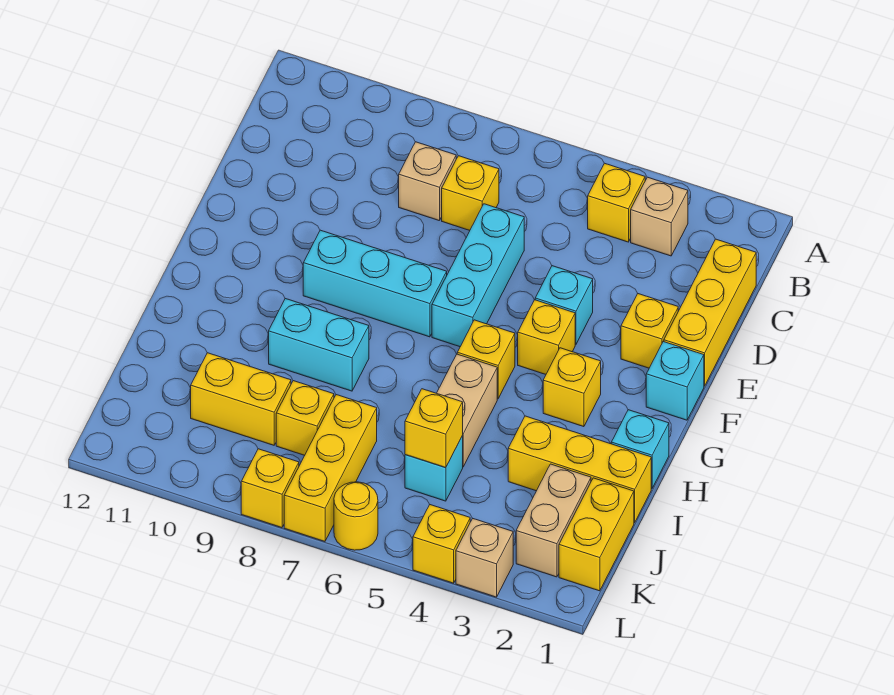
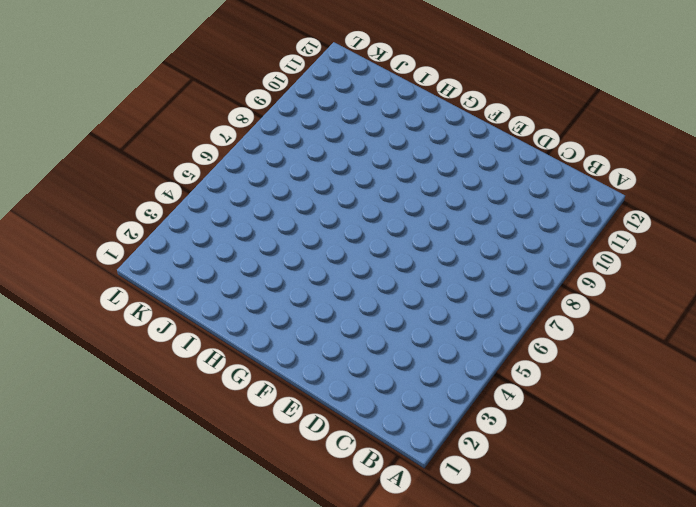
none -> tan 1x1 brick [631,177,688,256]
none -> yellow 1x1 brick [588,163,645,242]
none -> yellow 1x3 brick [664,239,756,386]

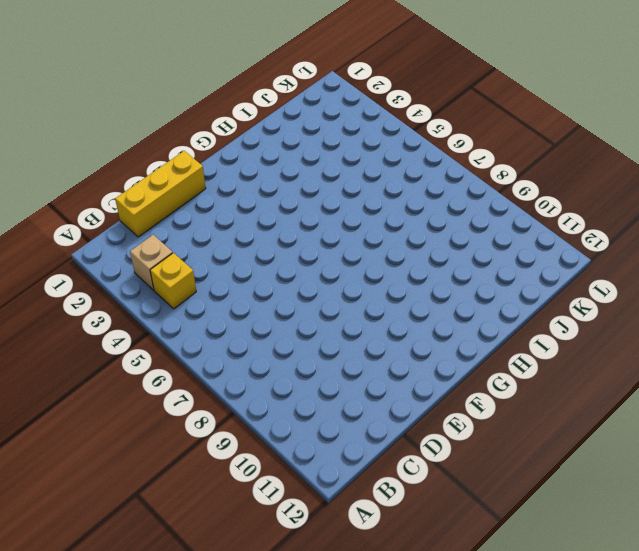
none -> yellow 1x1 brick [442,156,499,230]
none -> tan 1x1 brick [399,142,456,221]
none -> cyan 1x3 brick [432,204,524,347]

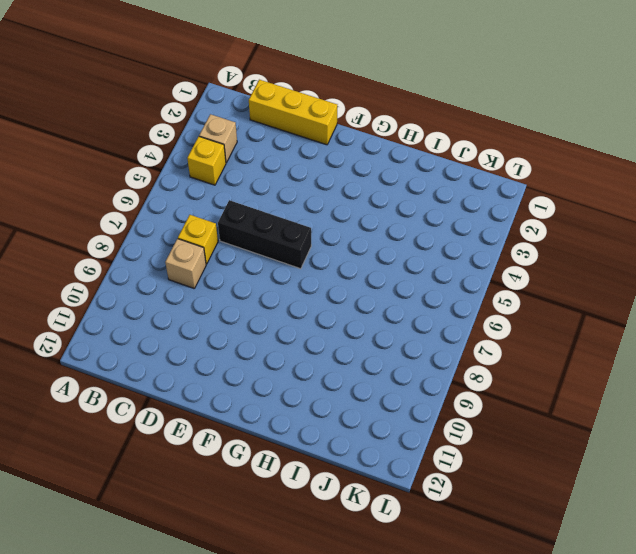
black 1x3 brick [218,200,311,269] -> cyan 1x3 brick [432,204,524,347]
none -> yellow 1x1 brick [621,294,678,368]
none -> cyan 1x1 brick [535,266,593,344]
none -> cyan 1x1 brick [646,342,704,420]

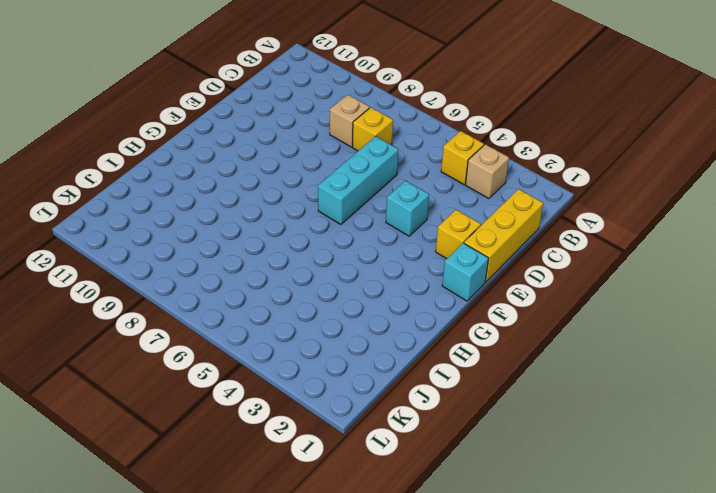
none -> yellow 1x1 brick [518,300,575,374]
none -> cyan 1x3 brick [303,230,447,337]
none -> yellow 1x1 brick [543,348,601,427]

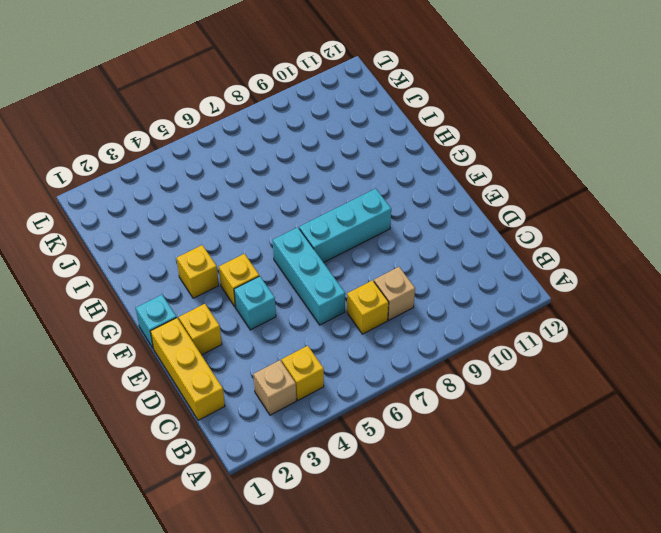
none -> yellow 1x1 brick [457,320,515,399]
none -> cyan 1x1 brick [611,410,669,488]
none -> tan 1x2 brick [437,354,497,467]

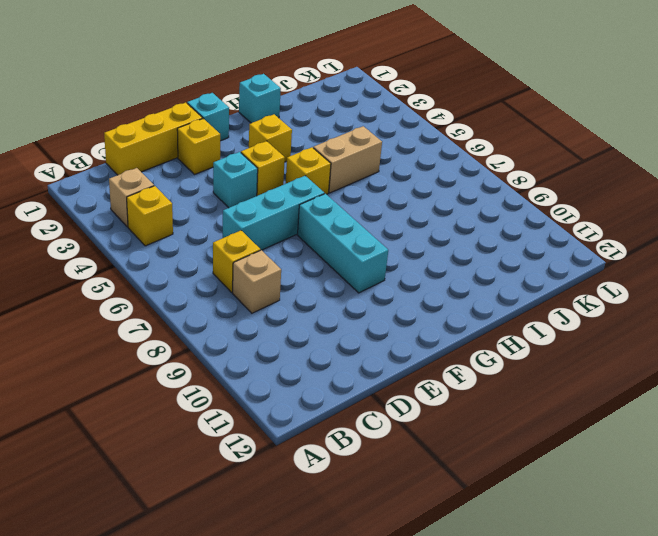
none -> cyan 1x2 brick [269,299,369,391]
none -> yellow 1x3 brick [508,416,651,523]
none -> yellow 1x2 brick [559,478,634,591]

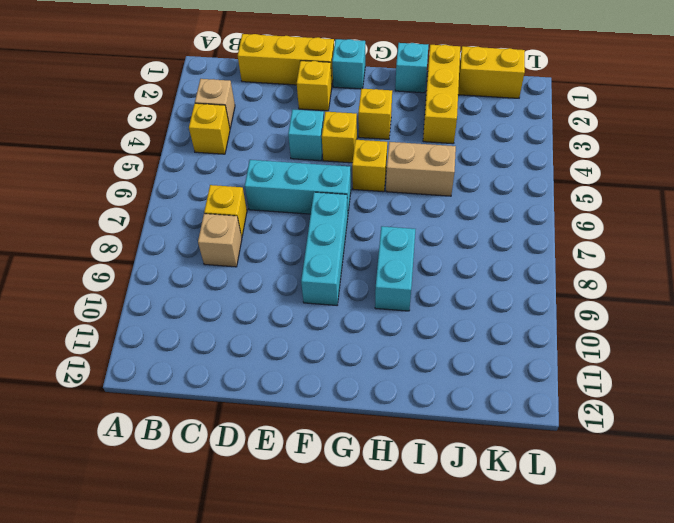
none -> tan 1x2 brick [516,464,591,577]
none -> cyan 1x1 brick [405,436,463,501]
none -> yellow 1x3 brick [284,395,377,541]

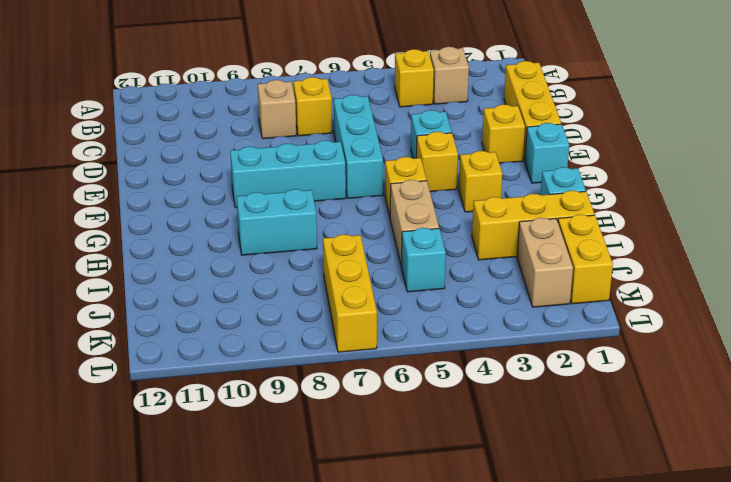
none -> yellow 1x1 brick [276,381,334,455]
none -> yellow 1x2 brick [191,353,291,445]
none -> tan 1x1 brick [456,518,513,597]

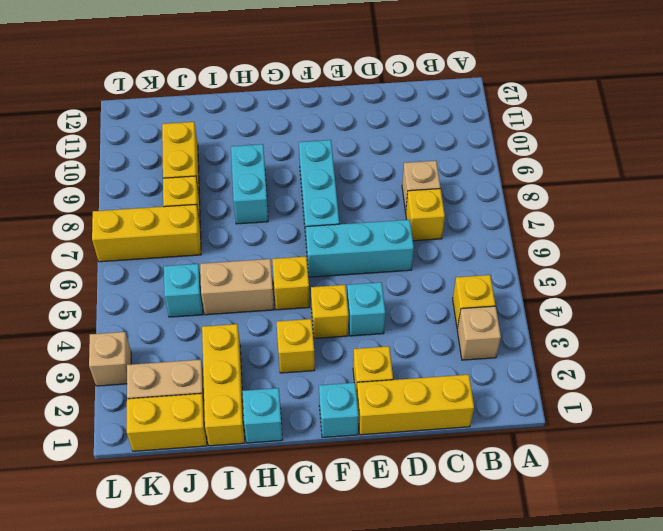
none -> yellow 1x1 brick [413,505,470,583]
none -> yellow 1x1 round brick [334,482,378,550]
none -> yellow 1x1 brick [241,449,299,528]

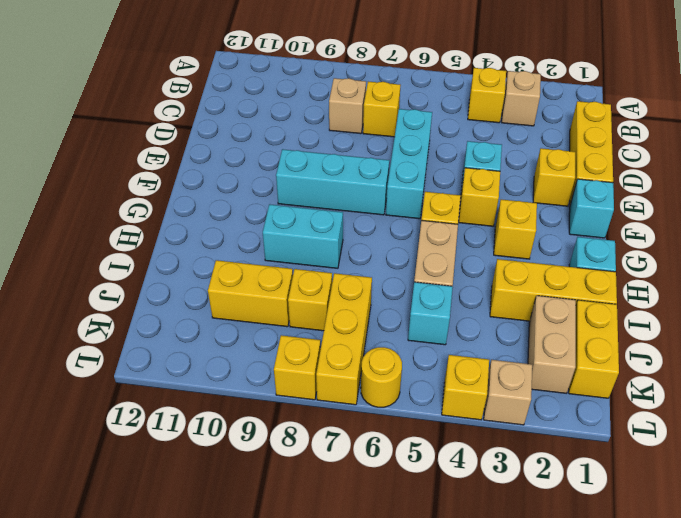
none -> yellow 1x1 brick [405,389,463,468]

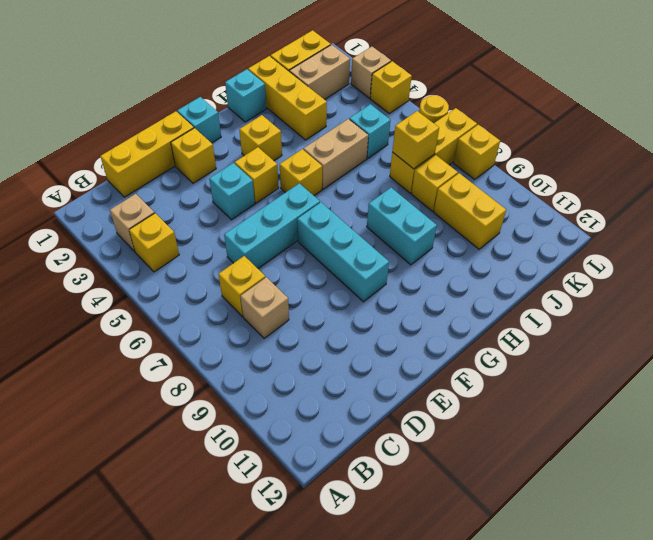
yellow 1x1 brick [392,111,439,169] -> yellow 1x1 brick moved to [405,389,463,468]

